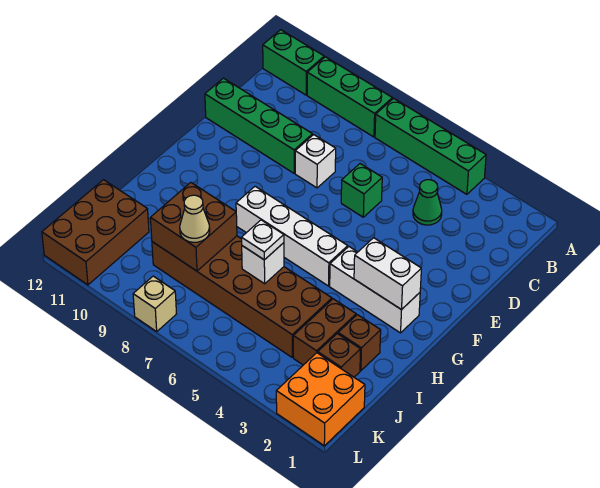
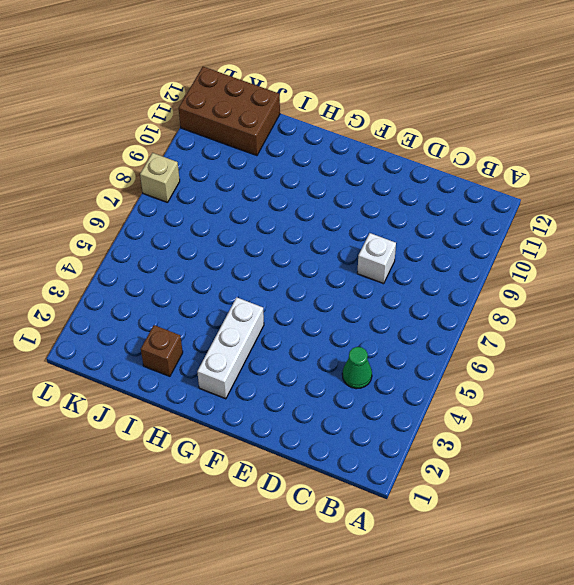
none -> green 1x4 brick [375,98,486,194]
none -> green 1x3 brick [307,57,392,137]
none -> green 1x2 brick [263,30,324,95]

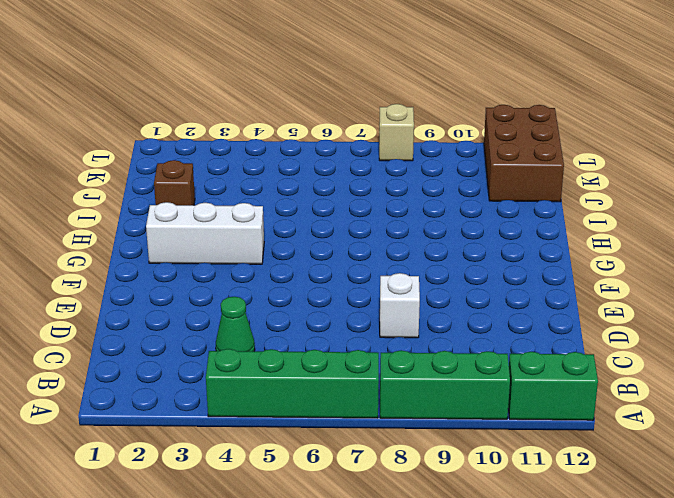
none -> green 1x1 brick [341,164,382,217]
none -> green 1x4 brick [205,78,313,173]
none -> white 1x4 brick [236,186,348,286]

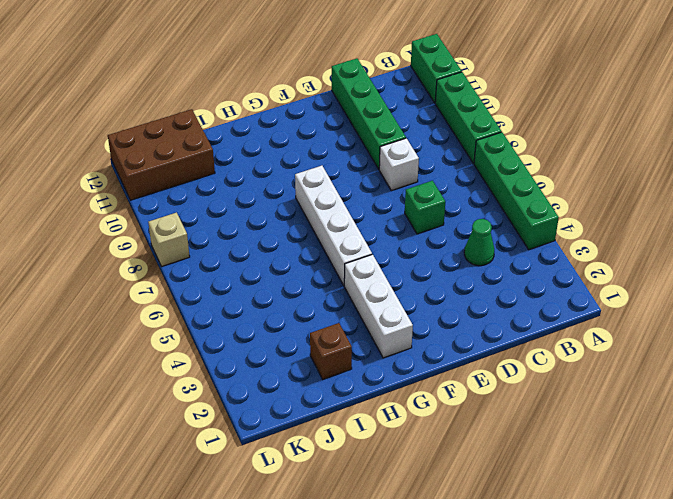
none -> brown 1x2 brick [293,299,356,365]
none -> brown 2x6 brick [152,236,332,357]
none -> brown 1x1 brick [318,334,361,377]

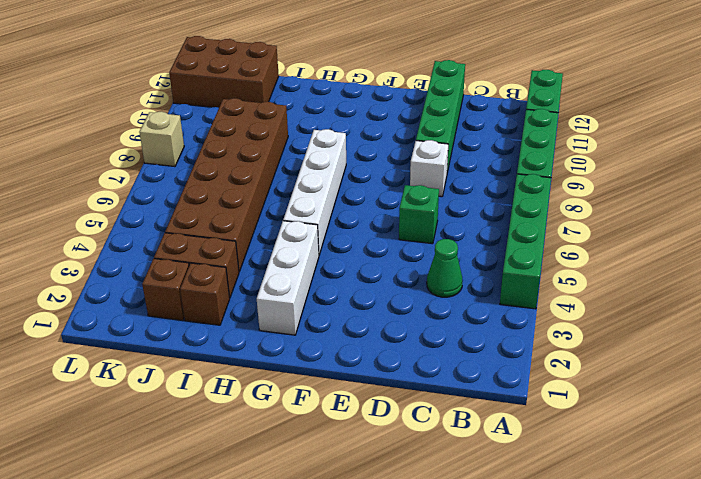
none -> orange 2x2 brick [276,353,365,446]
none -> white 1x2 brick [354,238,421,310]
none -> white 1x1 brick [242,243,284,284]

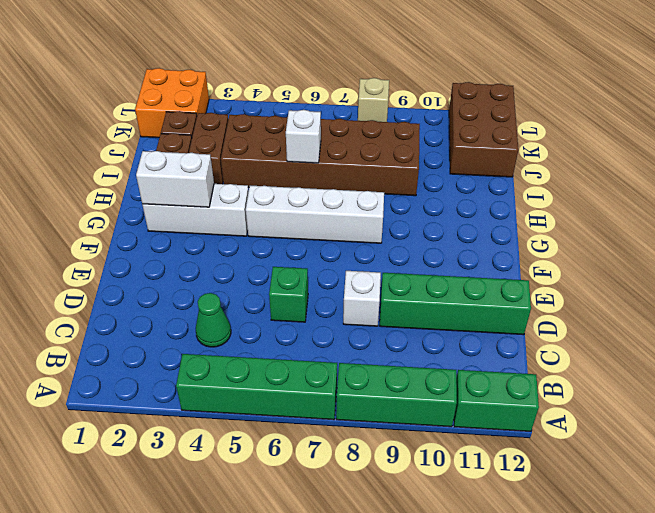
none -> brown 2x2 brick [150,183,237,271]
none -> white 1x1 plate [241,220,284,260]
none -> tan 1x1 cone [180,195,210,242]

